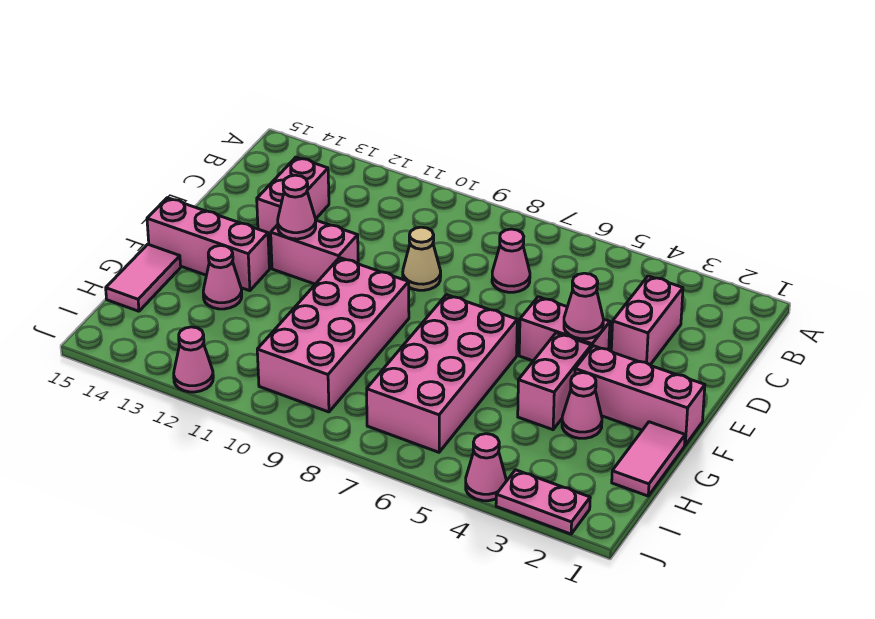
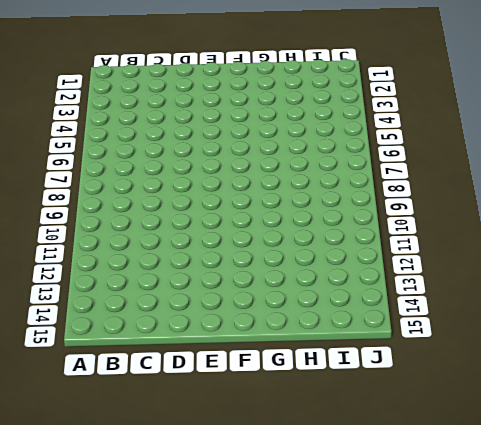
none -> pink 1x2 brick [611,276,683,365]
none -> pink 1x1 cone [492,229,530,292]
none -> pink 1x2 brick [257,157,329,240]

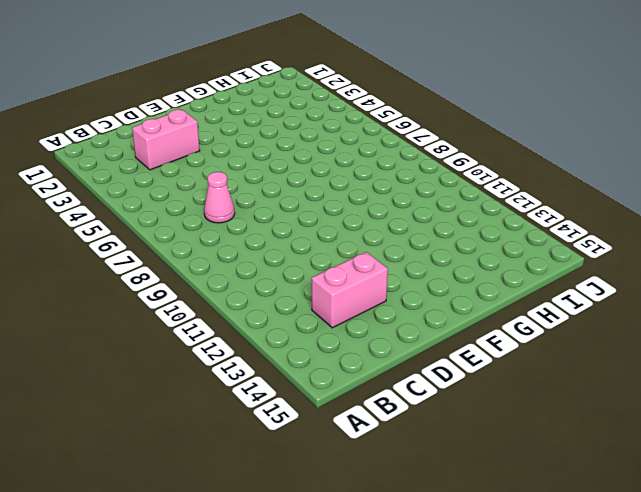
none -> tan 1x1 cone [403,227,441,290]
none -> pink 1x2 brick [519,297,610,361]
none -> pink 1x2 brick [271,220,358,284]

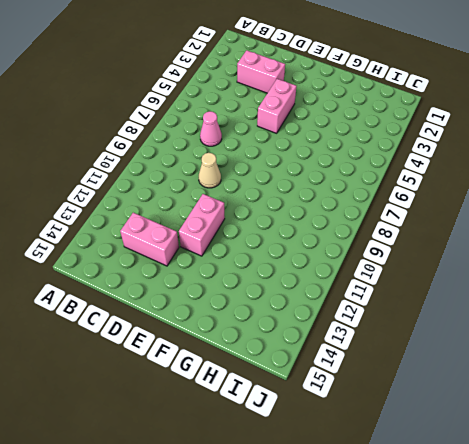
none -> pink 1x3 brick [575,346,705,445]
none -> pink 1x2 brick [518,333,591,430]
none -> pink 2x4 brick [367,295,517,452]

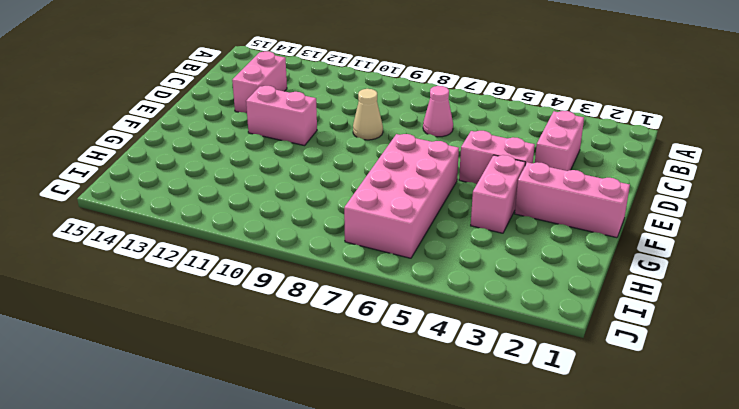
none -> pink 2x4 brick [257,258,409,412]
none -> pink 1x3 brick [147,198,269,291]
none -> pink 1x2 tile [612,422,685,496]

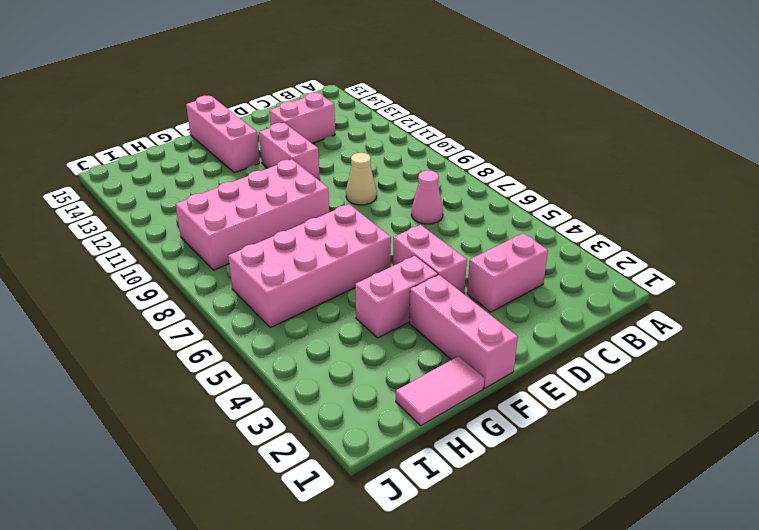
none -> pink 1x1 cone [562,373,602,438]
none -> pink 1x1 cone [203,245,242,309]
none -> pink 1x2 tile [106,244,181,311]

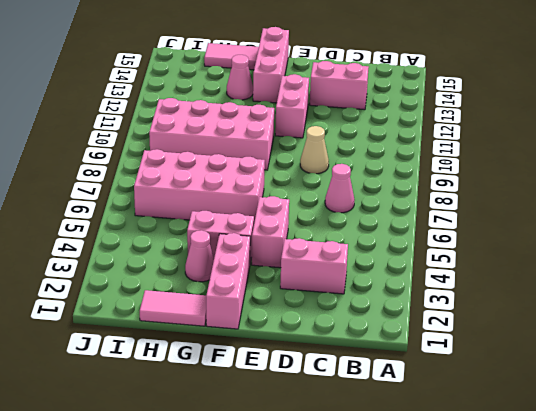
none -> pink 1x2 plate [496,470,590,534]
none -> pink 1x1 cone [466,434,506,501]
none -> pink 1x1 cone [174,327,213,392]

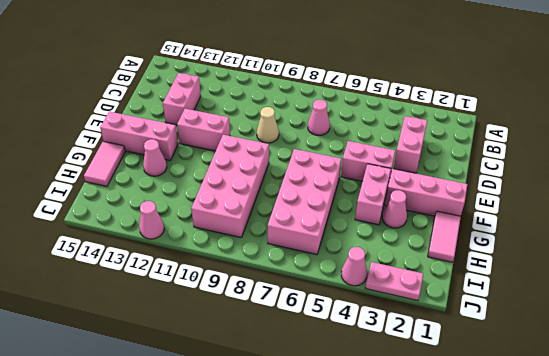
none -> pink 1x1 cone [564,273,603,339]
none -> pink 1x1 cone [278,175,316,239]

